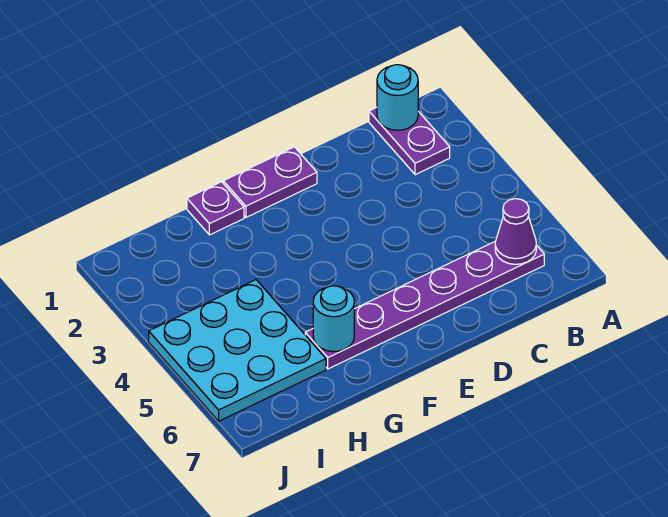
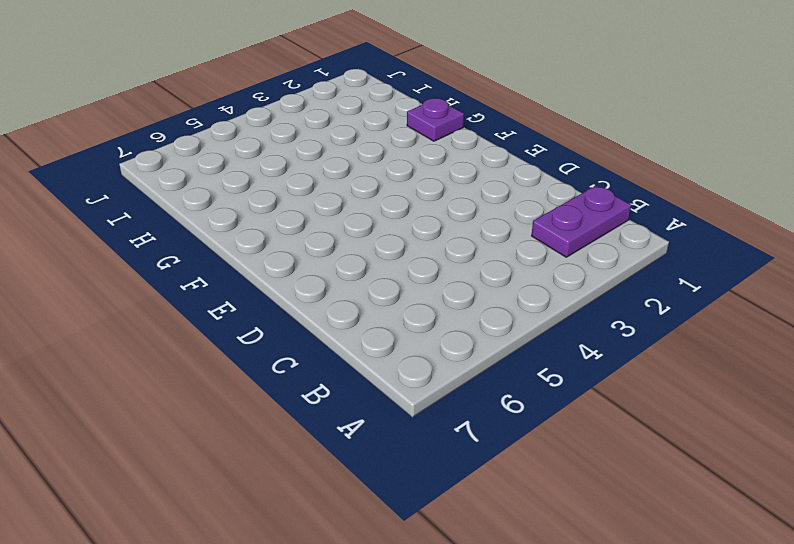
none -> purple 1x6 plate [305,242,544,369]
none -> purple 1x2 plate [223,147,317,217]

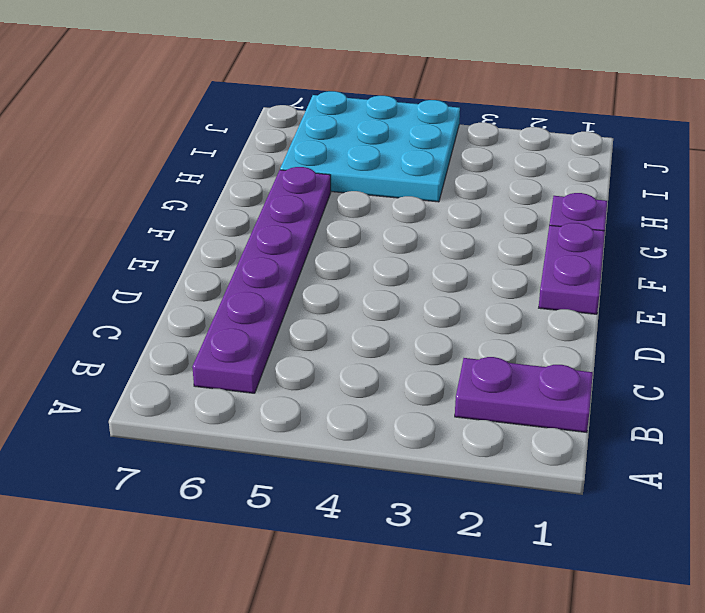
none -> cyan 1x1 round brick [377,65,418,130]
none -> purple 1x1 cone [495,199,536,264]

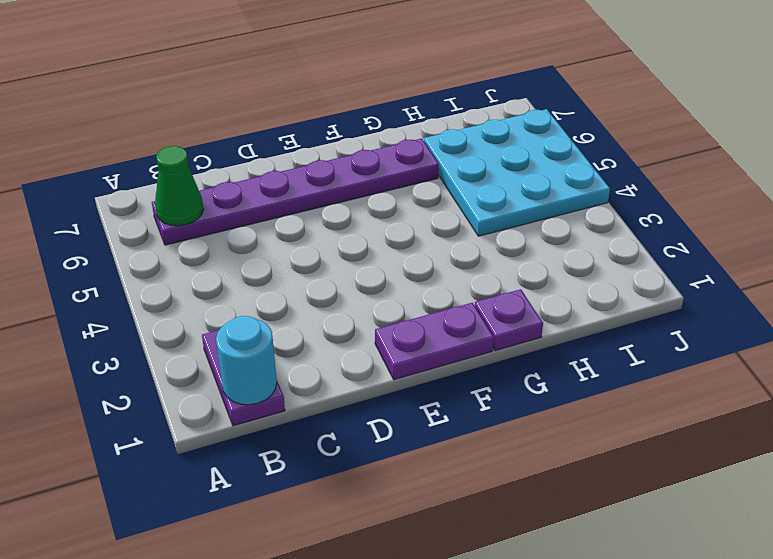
green 1x1 cone [155,146,204,226] -> purple 1x1 cone [495,199,536,264]
none -> cyan 1x1 round brick [313,286,354,352]

